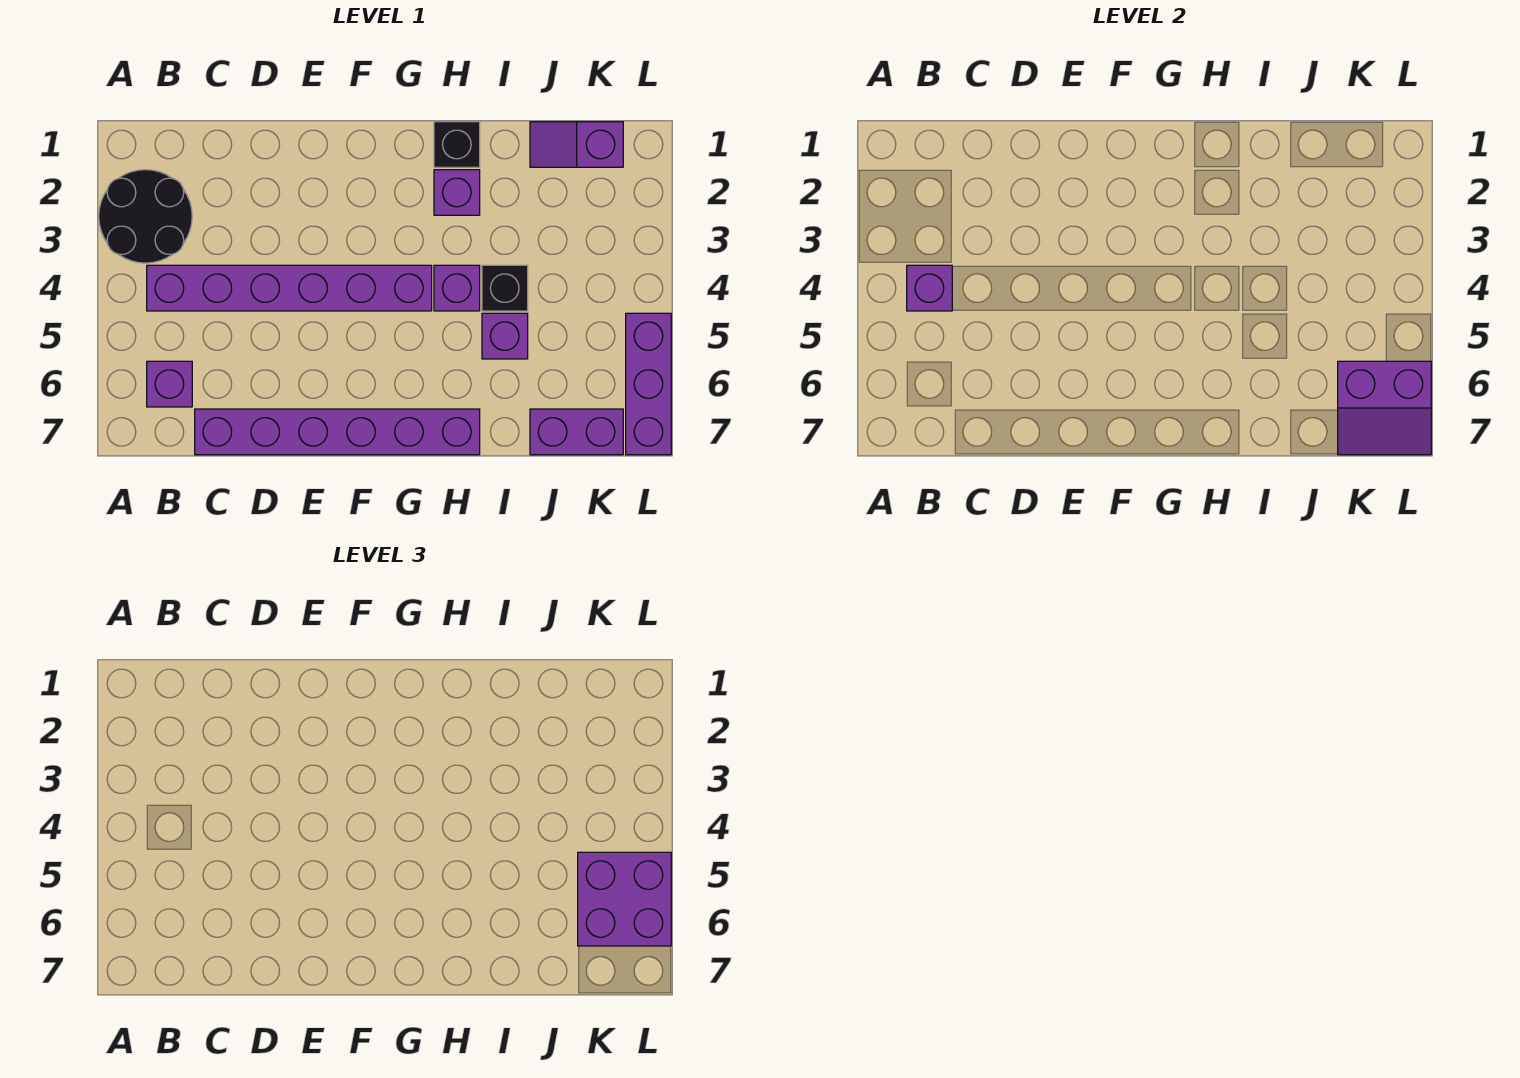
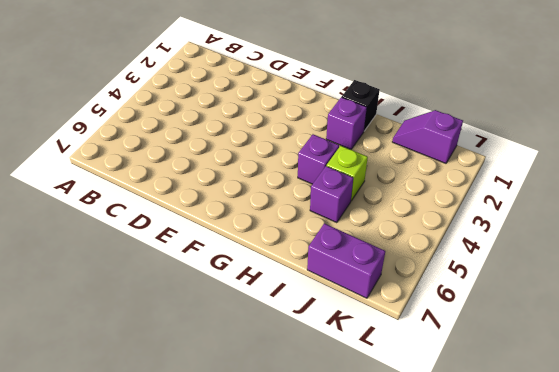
lime 1x1 brick [327,146,368,201] -> black 1x1 brick [482,265,528,311]
none -> black 2x2 round brick [99,170,192,263]
none -> purple 1x6 brick [147,265,432,311]
none -> purple 1x1 brick [147,361,192,407]

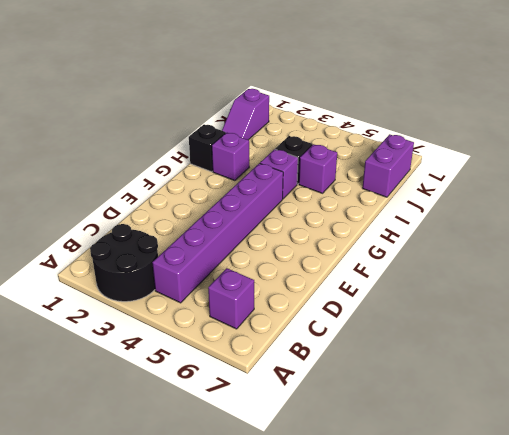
none -> purple 1x6 brick [195,409,480,455]
none -> purple 1x3 brick [626,313,671,455]
none -> purple 1x1 brick [907,265,952,311]

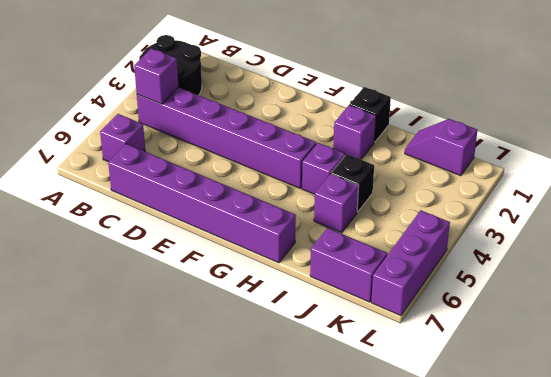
none -> purple 2x2 slope [1338,361,1431,455]
none -> purple 2x2 brick [578,852,671,946]

